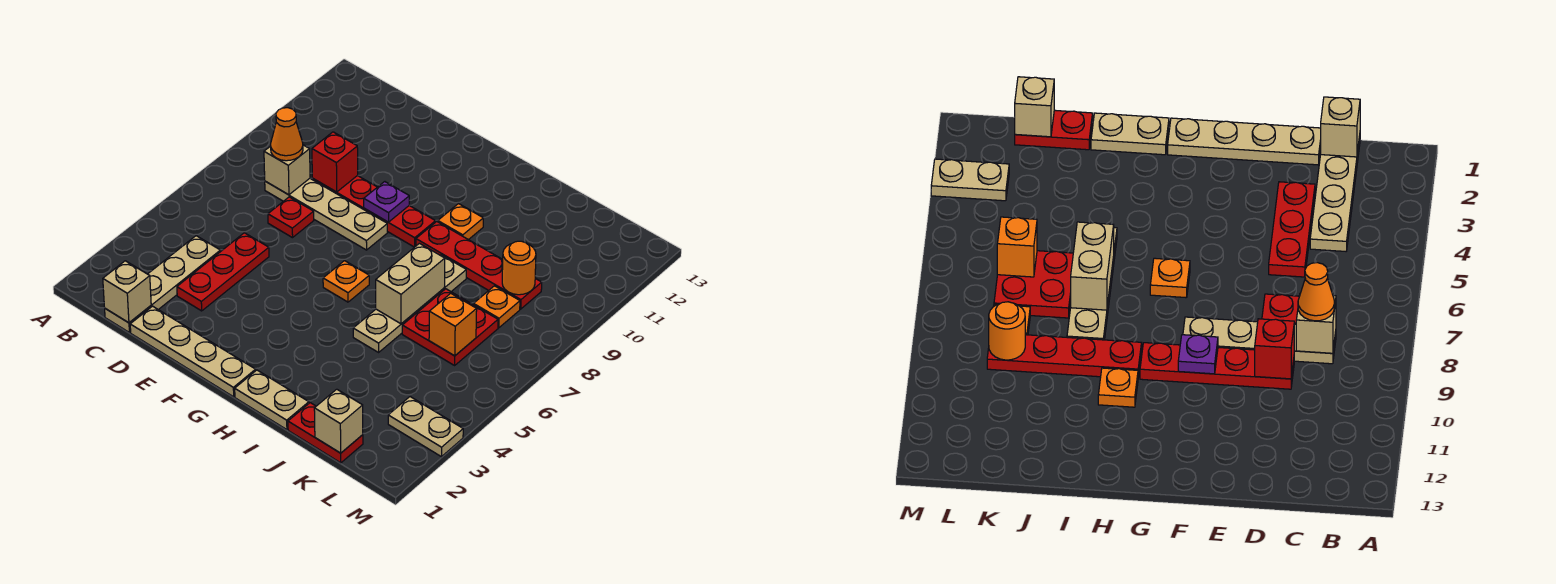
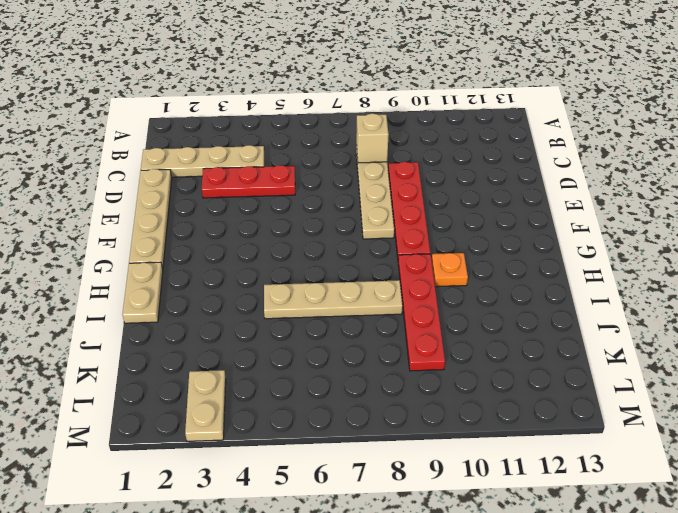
none -> red 1x1 plate [268,197,314,238]
none -> orange 1x1 plate [323,261,369,302]
none -> red 1x2 plate [288,403,363,463]

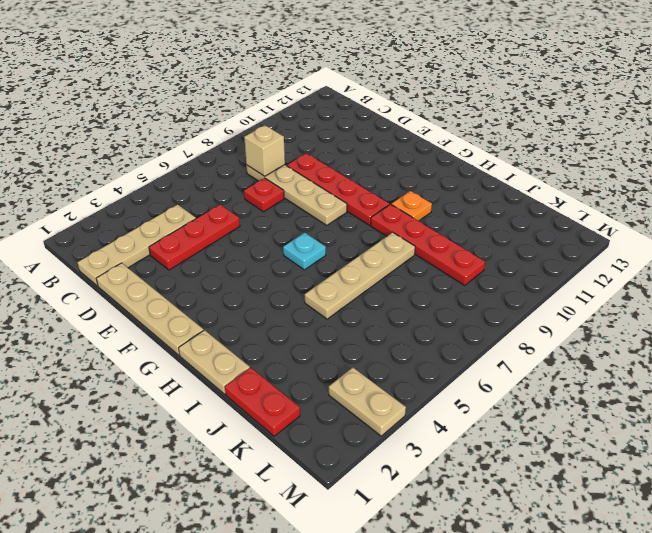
cyan 1x1 plate [283,233,326,270] -> orange 1x1 plate [323,261,369,302]
none -> red 2x2 plate [402,289,498,365]
none -> orange 1x1 plate [474,286,520,328]
none -> tan 1x1 brick [103,261,151,323]

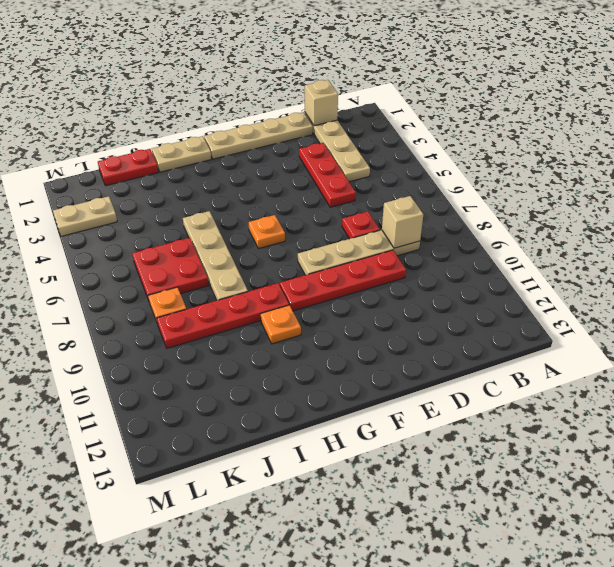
none -> red 1x1 brick [312,132,358,192]
none -> purple 1x1 plate [364,182,409,222]
none -> tan 1x2 brick [376,243,445,324]

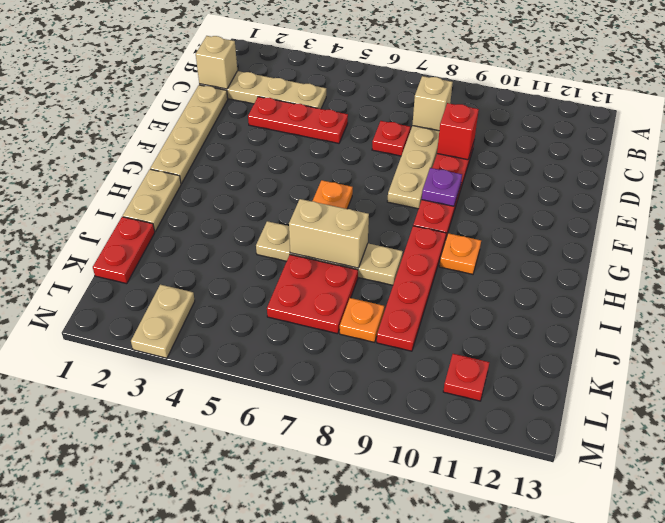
red 1x1 plate [443,354,489,401] -> none
none -> tan 1x1 brick [314,389,363,453]
none -> orange 1x1 brick [429,293,477,356]
none -> orange 1x1 round brick [502,241,536,295]

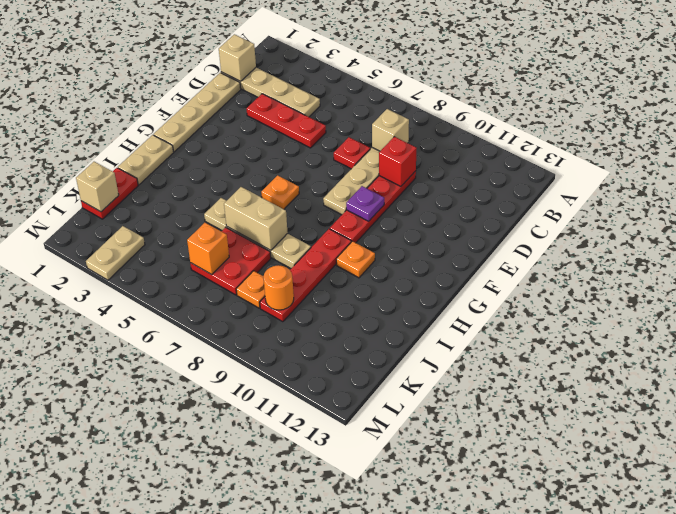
none -> orange 1x1 cone [271,108,303,161]

